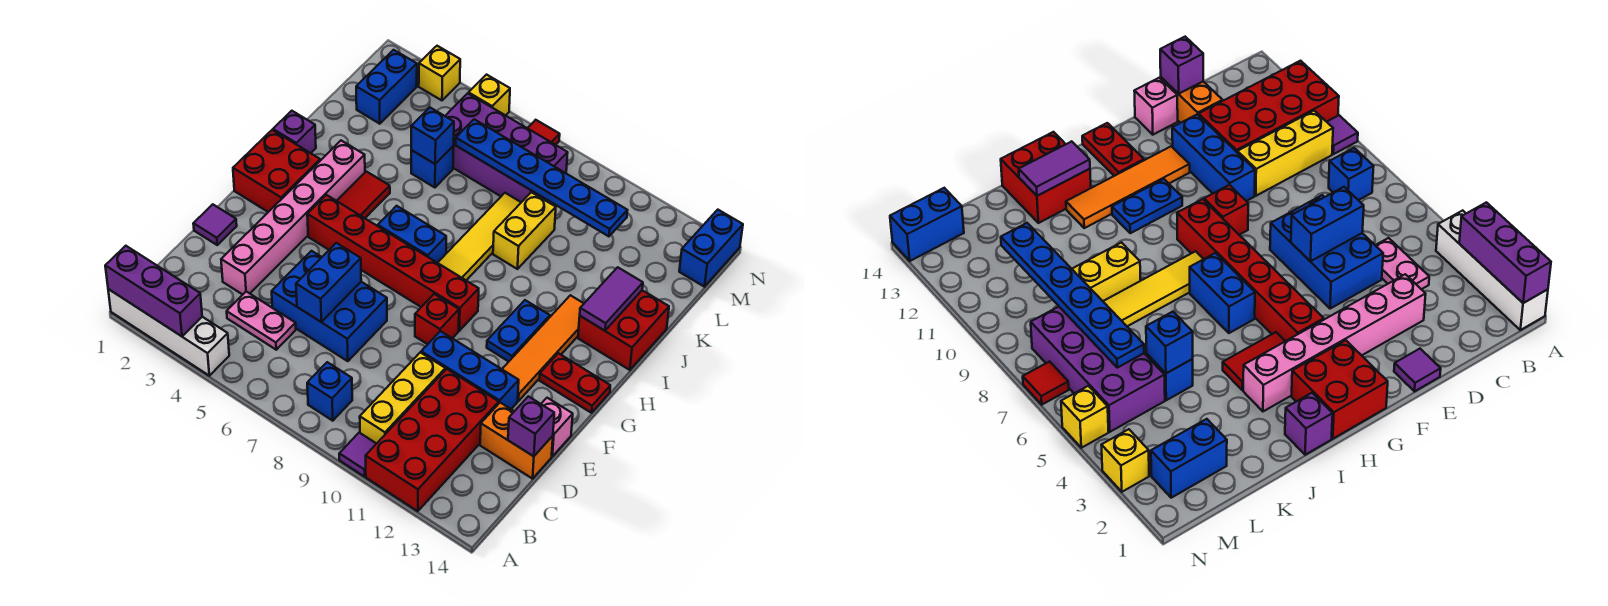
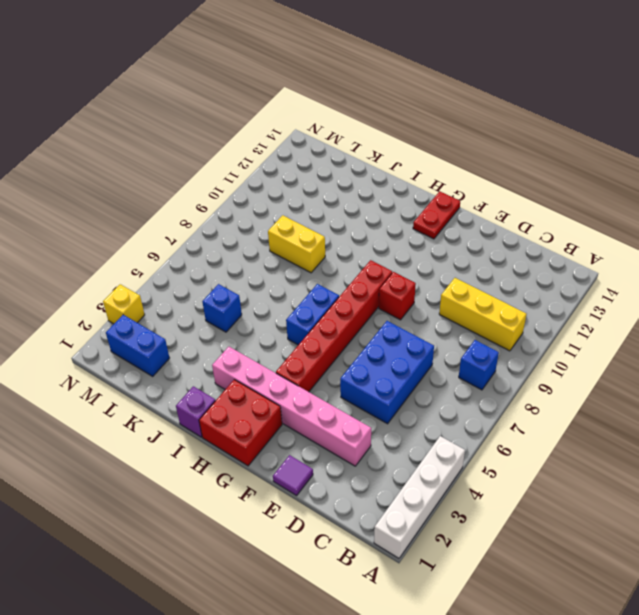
none -> purple 1x1 tile [339,433,376,477]
none -> red 2x4 brick [366,369,499,511]
none -> pink 1x2 plate [227,292,296,350]
none -> orange 1x2 brick [480,403,553,479]

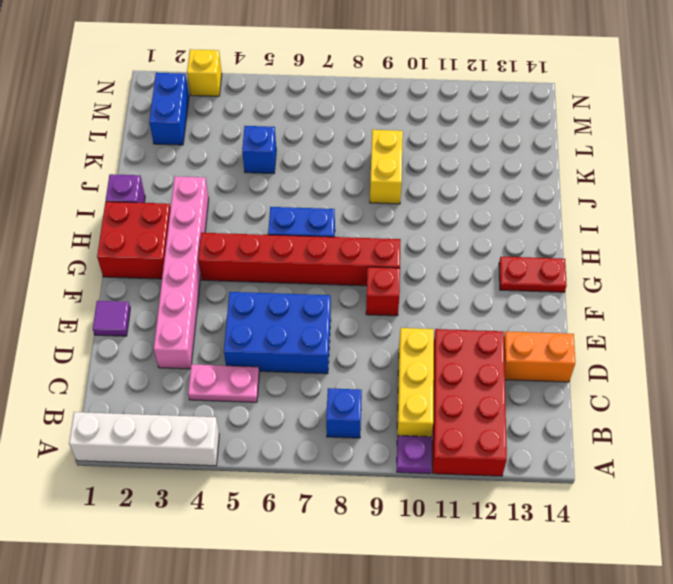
purple 1x1 plate [397,435,432,474] -> purple 1x1 tile [339,433,376,477]
none -> blue 1x3 brick [421,331,519,409]
none -> pink 1x1 brick [541,398,573,456]
none -> orange 1x4 tile [502,295,584,401]
none -> blue 1x2 plate [487,300,550,361]

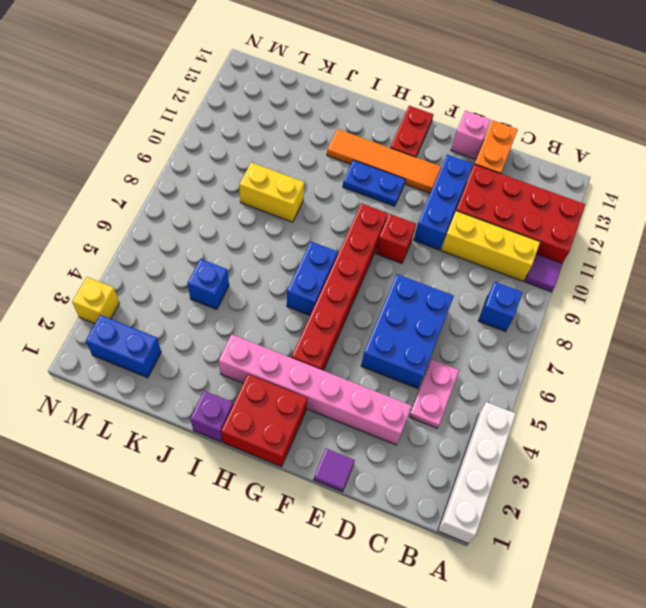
none -> red 1x2 tile [337,171,390,218]
none -> yellow 1x4 tile [438,193,521,280]
none -> red 2x2 brick [578,290,669,370]
none -> purple 2x4 brick [445,93,568,202]

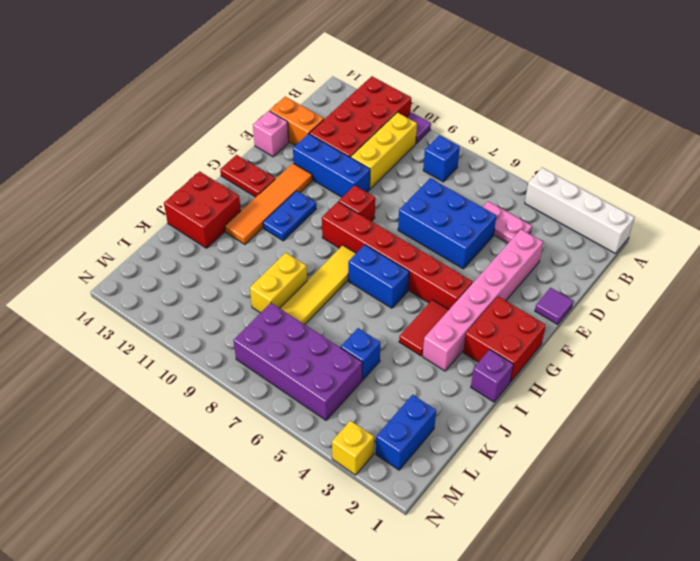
none -> blue 1x2 brick [679,210,743,287]
none -> yellow 1x1 brick [468,75,510,115]
none -> red 1x1 tile [528,120,560,145]
none -> purple 1x3 brick [105,246,202,336]

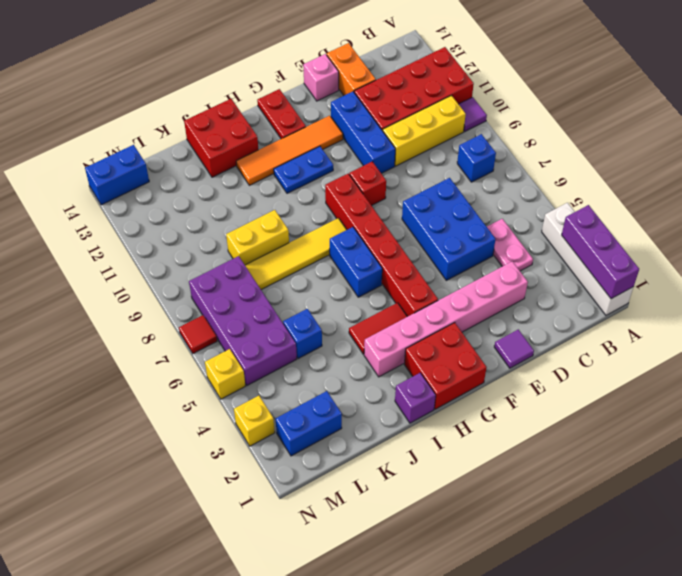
none -> blue 1x2 brick [296,243,361,322]
none -> purple 1x1 brick [508,396,554,456]
none -> purple 1x2 tile [580,267,643,331]
none -> blue 1x1 brick [411,108,454,164]

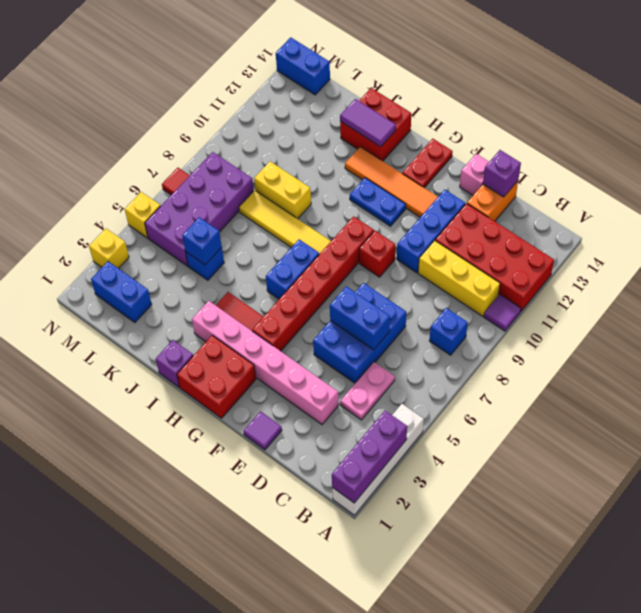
none -> blue 1x6 plate [456,119,627,236]

